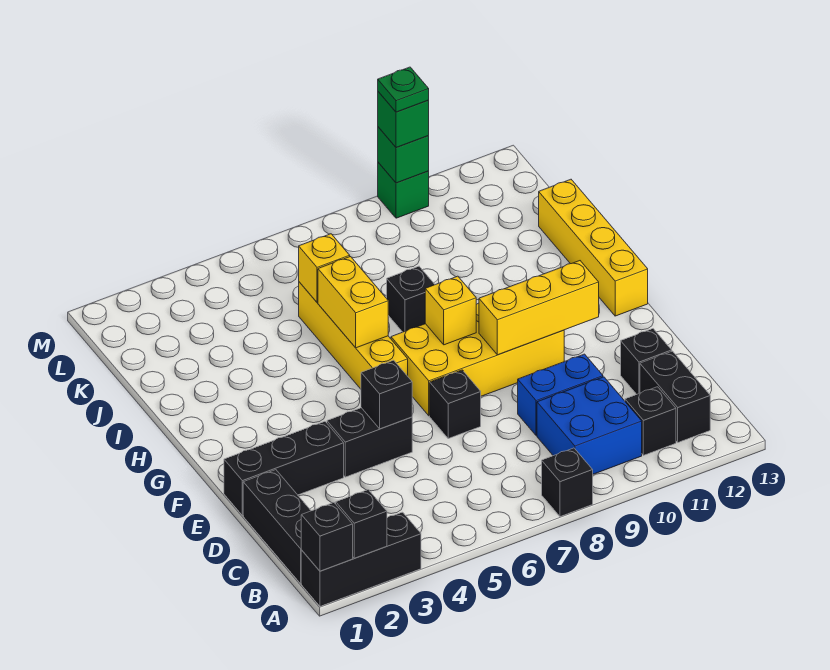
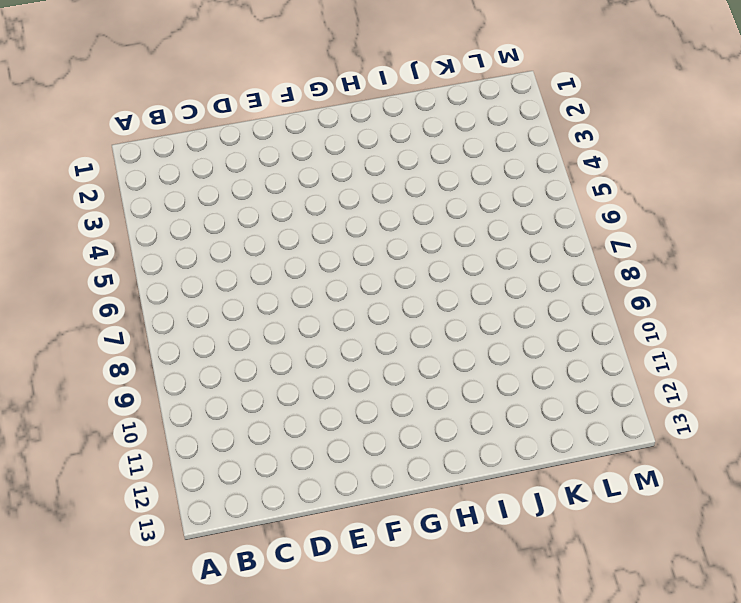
none -> black 1x3 brick [301,512,421,606]
none -> black 1x1 brick [542,448,593,517]
none -> black 1x3 brick [243,470,311,584]

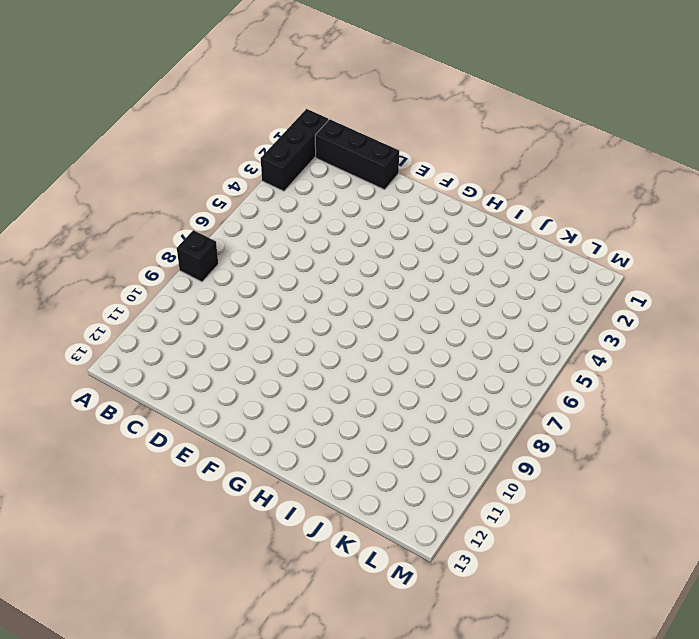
none -> blue 2x2 brick [537,377,642,474]
none -> black 1x1 brick [625,387,676,455]
none -> black 1x2 brick [640,351,710,442]

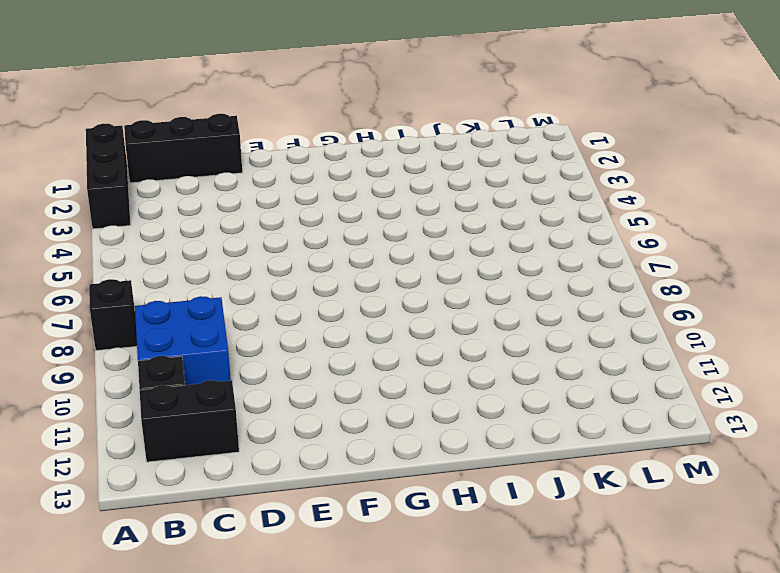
none -> blue 1x2 brick [518,354,603,436]
none -> black 1x1 brick [621,329,672,394]
none -> black 1x3 brick [224,421,344,516]

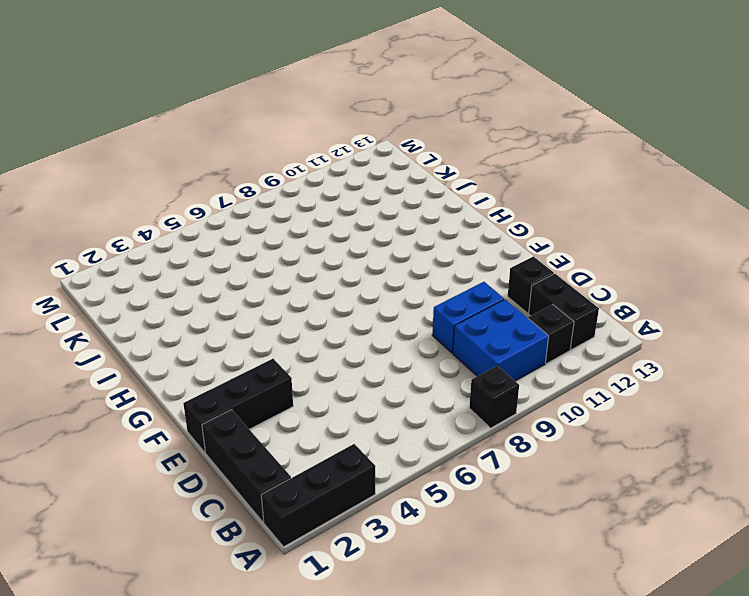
none -> black 1x2 brick [327,408,412,477]
none -> black 1x1 brick [430,370,481,438]
none -> yellow 2x4 brick [391,303,564,416]

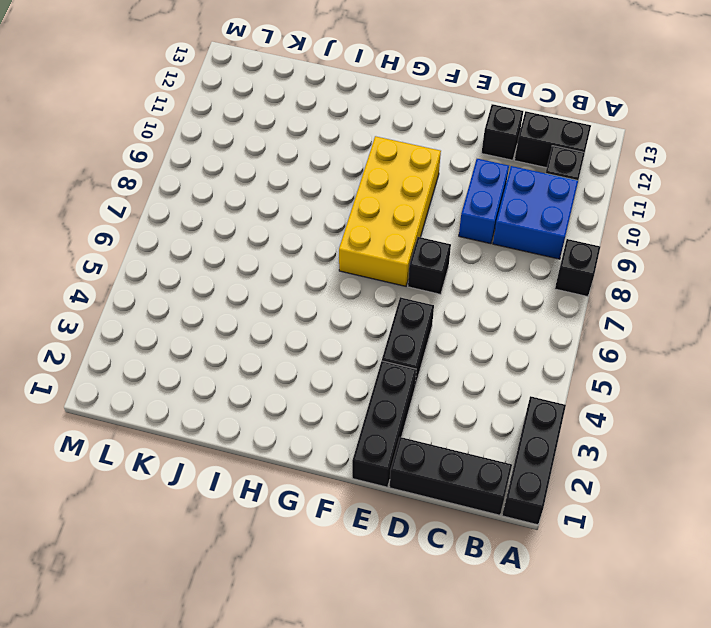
none -> yellow 1x4 brick [299,282,408,389]
none -> yellow 1x4 brick [539,179,648,316]
none -> black 1x1 brick [387,266,435,332]

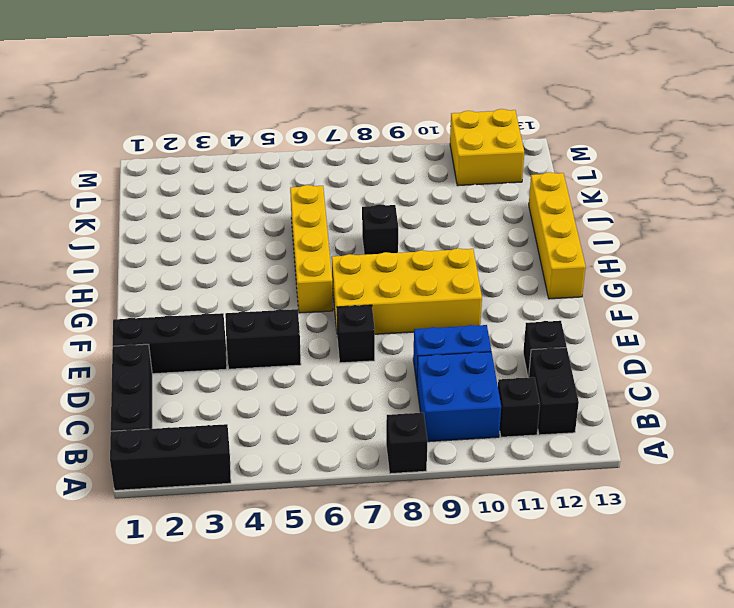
yellow 2x2 brick [450,109,524,186] -> none
none -> green 1x1 brick [378,162,429,218]
none -> black 1x1 brick [301,503,353,571]
none -> black 1x1 brick [336,490,387,558]

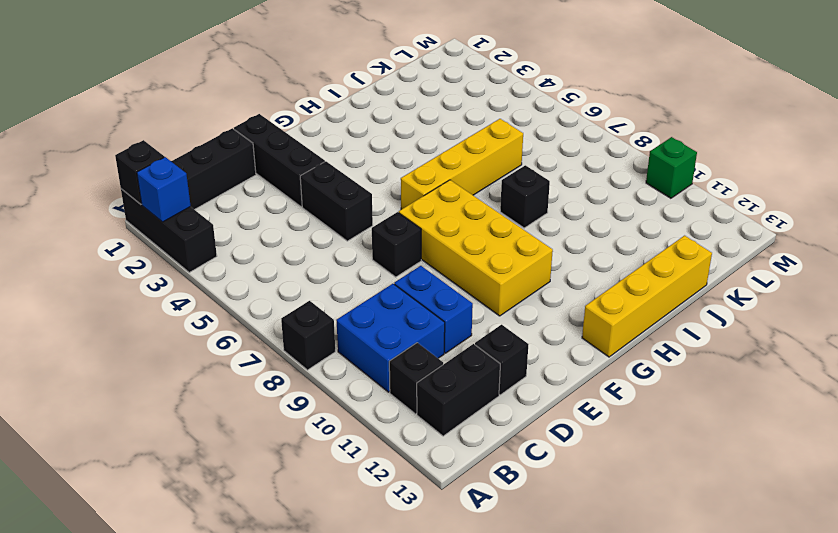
blue 1x1 brick [137,157,191,222] -> black 1x1 brick [336,490,387,558]
none -> black 1x1 brick [361,360,412,429]
none -> yellow 1x3 brick [479,261,599,355]
none -> yellow 1x1 brick [425,276,476,345]

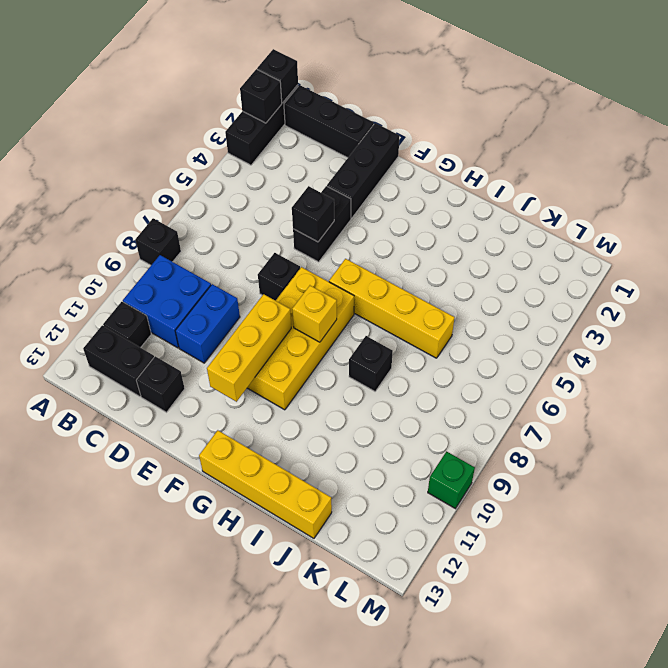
none -> yellow 1x2 brick [318,257,388,348]
none -> yellow 1x1 brick [299,234,350,302]
none -> green 1x1 brick [378,127,429,183]

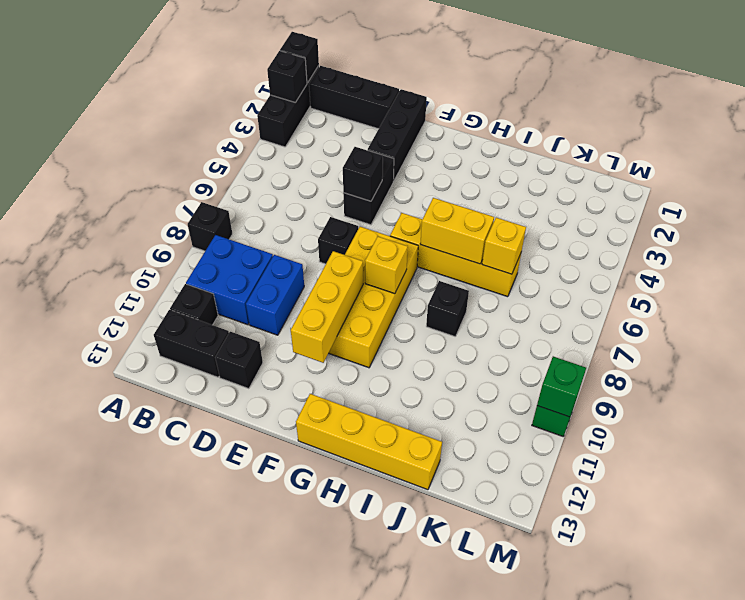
none -> green 1x1 brick [378,92,429,147]
none -> green 1x1 plate [378,67,429,112]

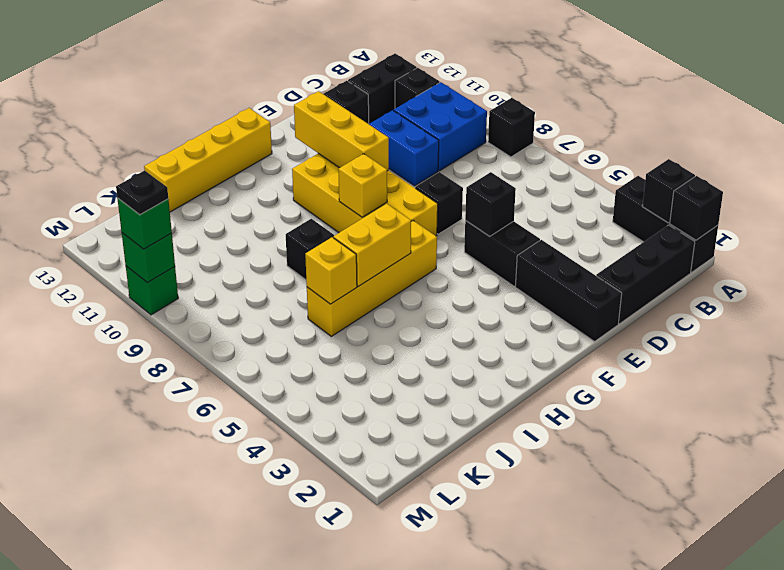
black 1x1 plate [116,170,168,215] -> green 1x1 plate [378,67,429,112]

